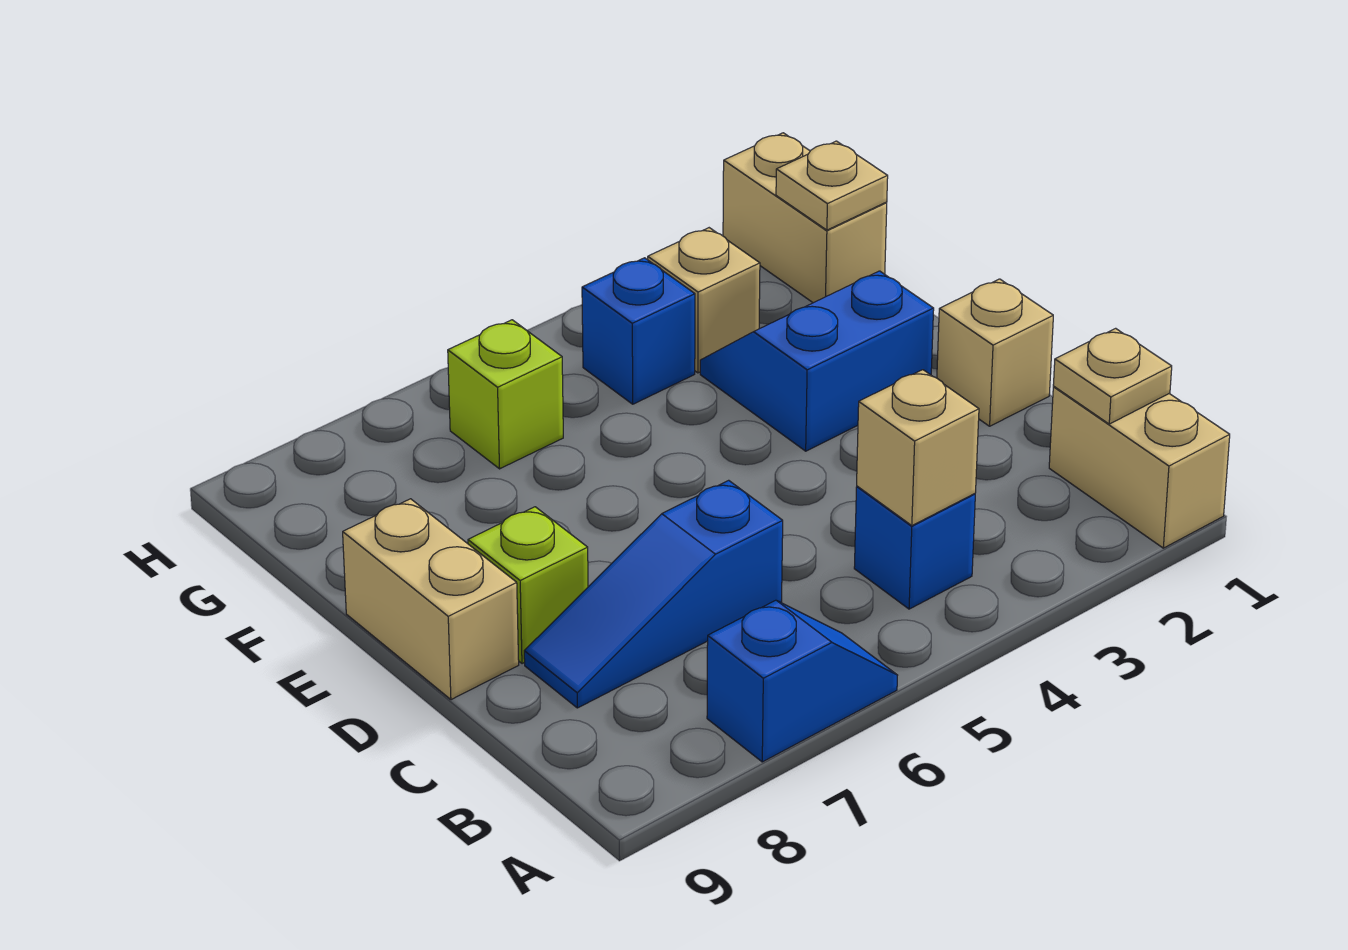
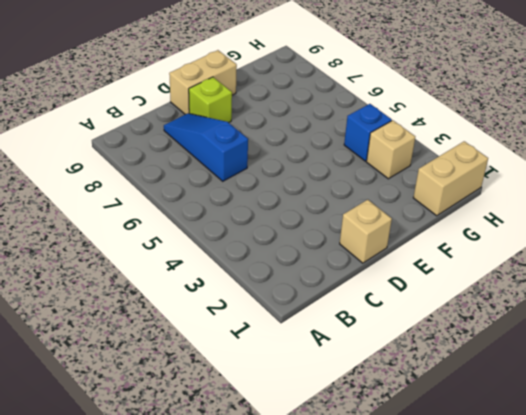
none -> tan 1x2 brick [1049,387,1230,548]
none -> blue 1x2 slope [707,600,898,762]
none -> blue 1x1 brick [854,486,975,609]

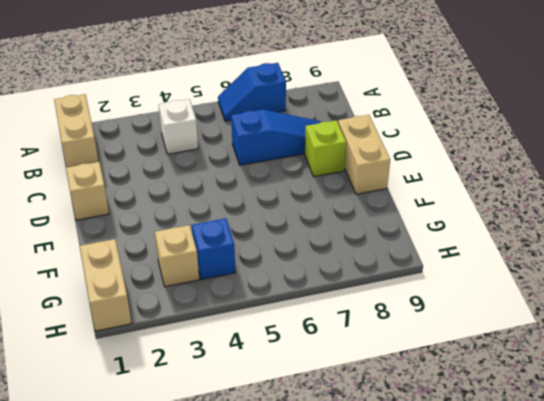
white 1x1 brick [159,99,198,154] -> blue 1x1 brick [854,486,975,609]
none -> blue 2x2 slope [700,271,934,451]
none -> lime 1x1 brick [448,320,563,469]
none -> tan 1x1 plate [1053,328,1172,424]

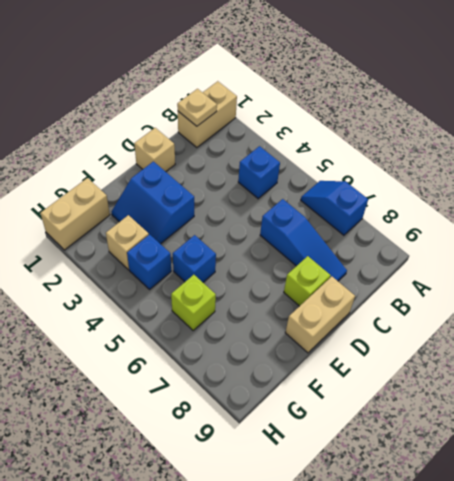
blue 1x1 brick [173,235,216,282] -> none
none -> tan 1x1 brick [857,370,979,526]
none -> tan 1x1 plate [776,141,888,230]

